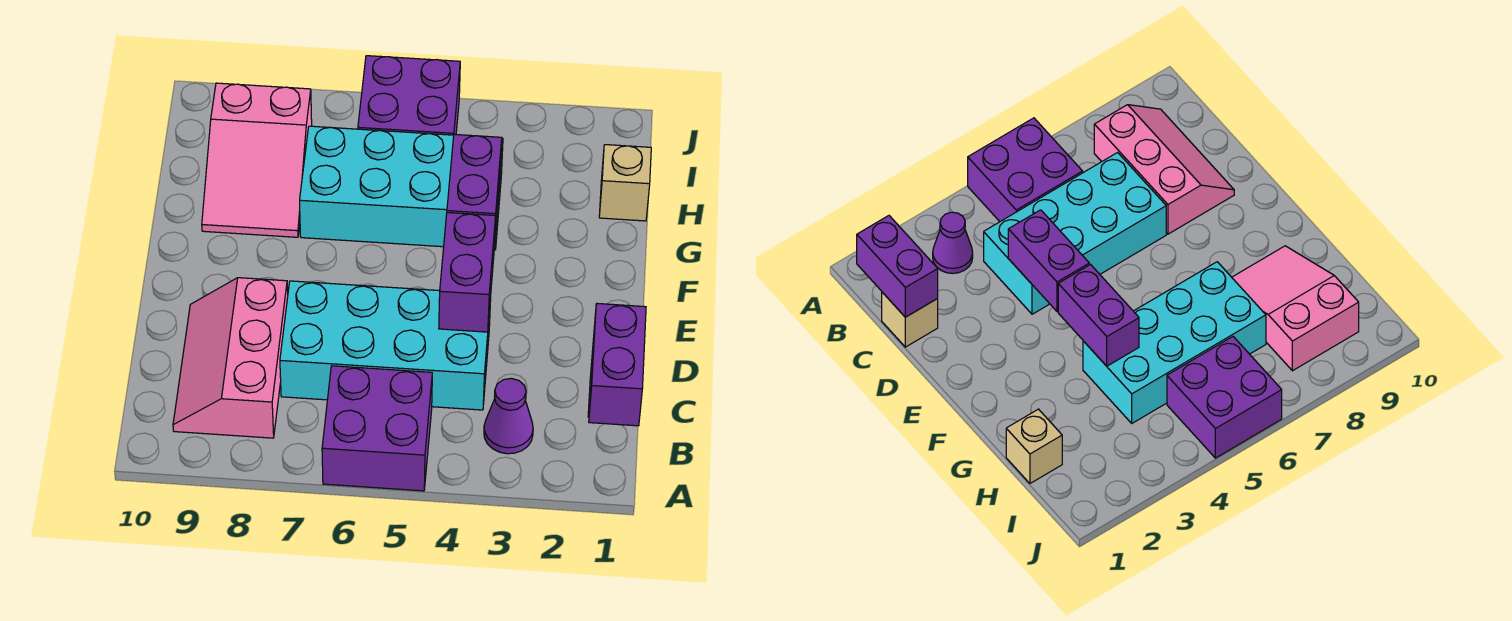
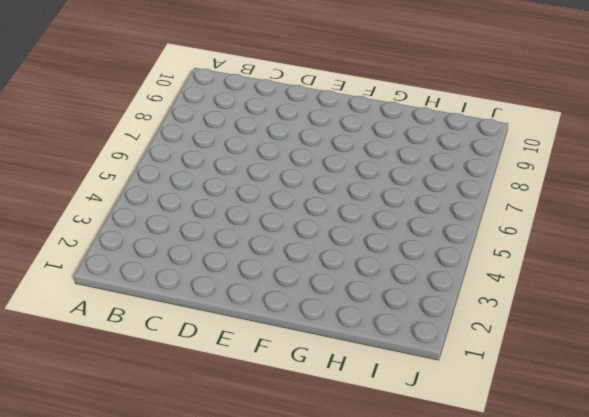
none -> purple 2x2 brick [322,366,432,491]
none -> purple 1x1 cone [484,378,533,454]
none -> pink 2x3 slope [173,278,288,438]

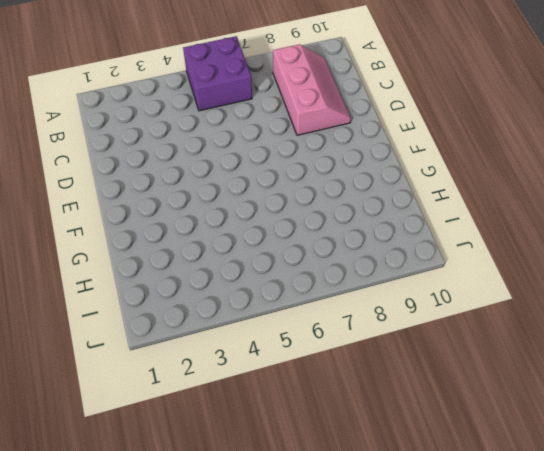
none -> purple 1x1 cone [484,378,533,454]
none -> tan 1x1 brick [882,292,938,347]
none -> cyan 2x4 brick [280,281,491,410]

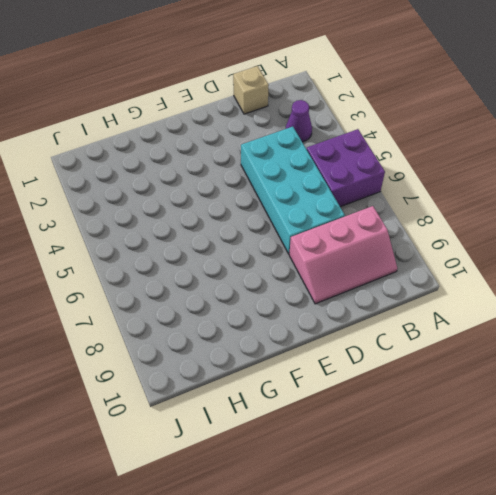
none -> cyan 2x4 brick [300,126,503,250]
none -> pink 2x3 slope [202,83,312,237]
none -> tan 1x1 brick [599,145,651,221]

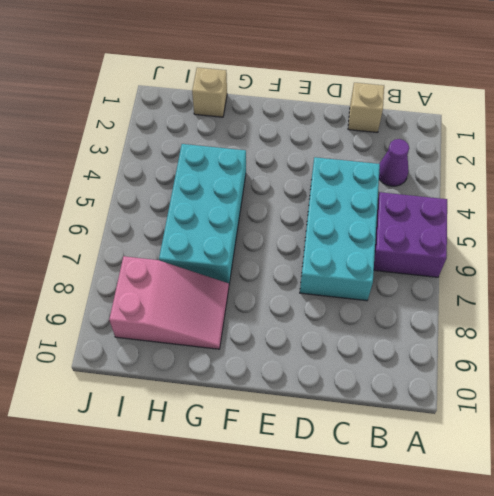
none -> pink 2x3 slope [173,278,288,438]
none -> purple 2x2 brick [358,56,460,135]
none -> purple 1x2 brick [589,304,646,426]

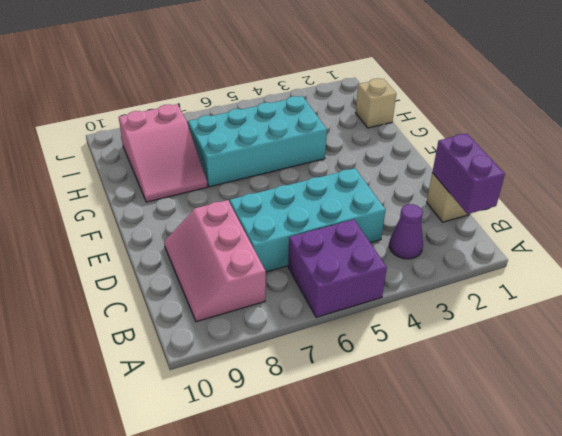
none -> purple 2x2 brick [358,56,460,135]
none -> purple 1x2 brick [439,213,496,332]
none -> purple 1x2 brick [447,134,502,247]

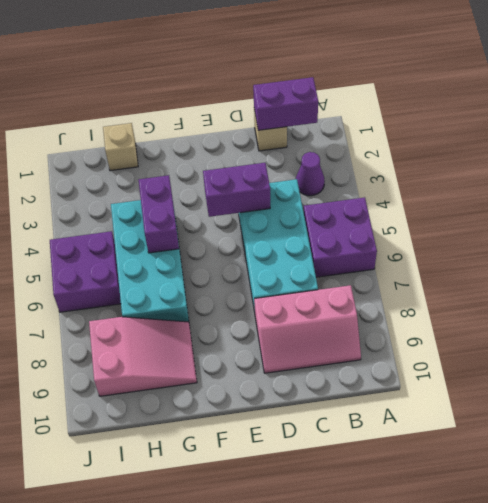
purple 1x2 brick [139,175,179,253] -> purple 1x2 brick turned to [447,134,502,247]

